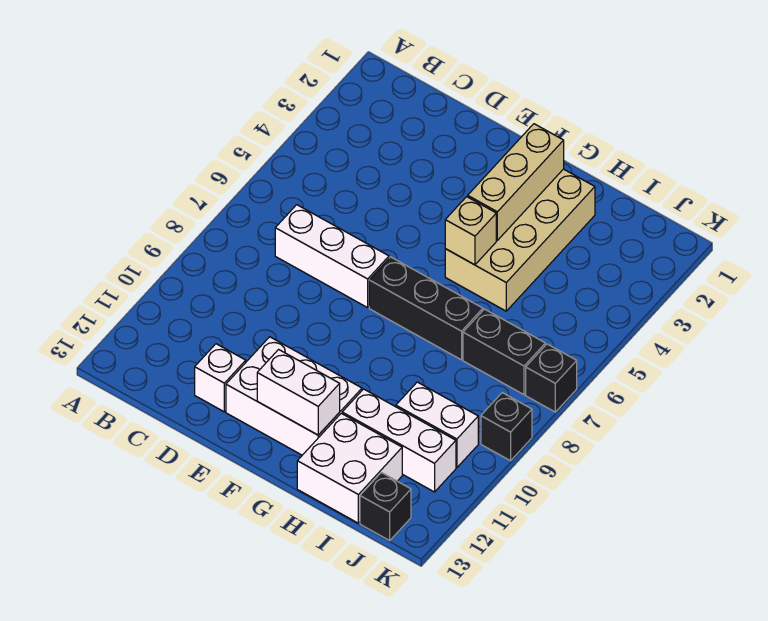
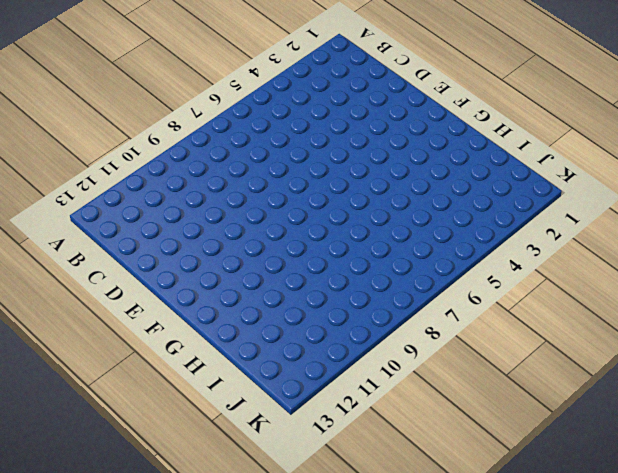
none -> white 1x3 brick [275,205,389,308]
none -> white 1x1 brick [195,344,246,412]
none -> white 2x3 brick [226,337,362,455]

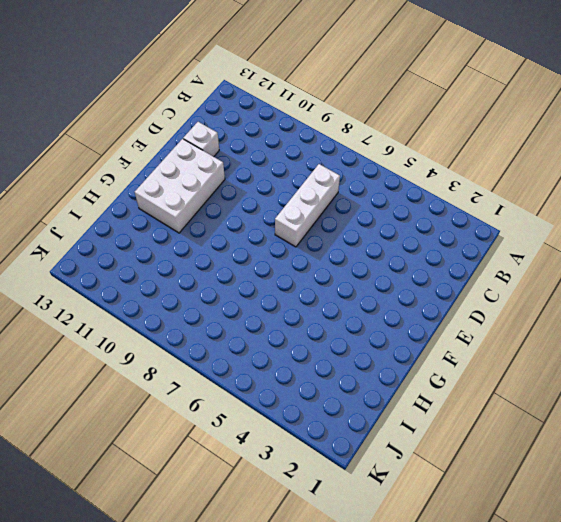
none -> black 1x3 brick [369,257,483,360]
none -> tan 2x4 brick [445,169,595,311]
none -> white 1x3 brick [342,389,456,492]

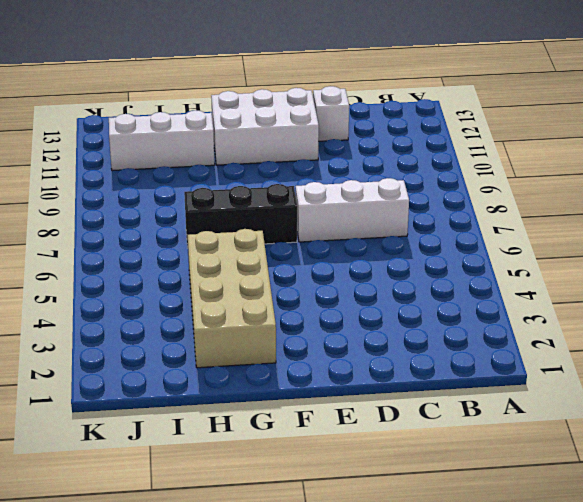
none -> white 2x2 brick [297,413,402,523]
none -> black 1x2 brick [463,309,545,395]
none -> white 1x2 brick [396,382,478,468]

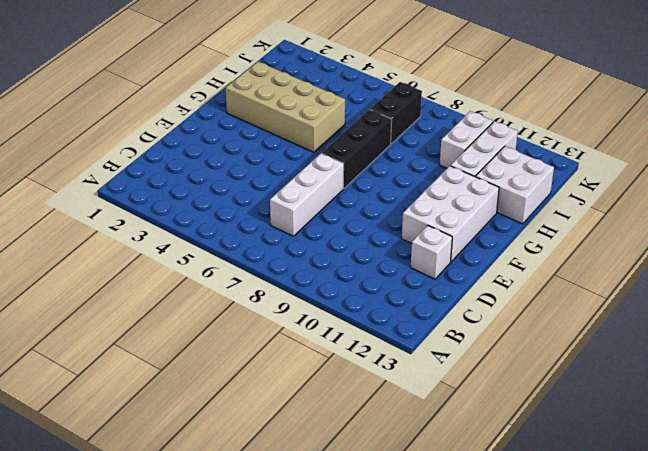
none -> black 1x1 brick [360,472,411,541]
none -> black 1x1 brick [526,344,577,412]
none -> black 1x1 brick [481,393,532,461]

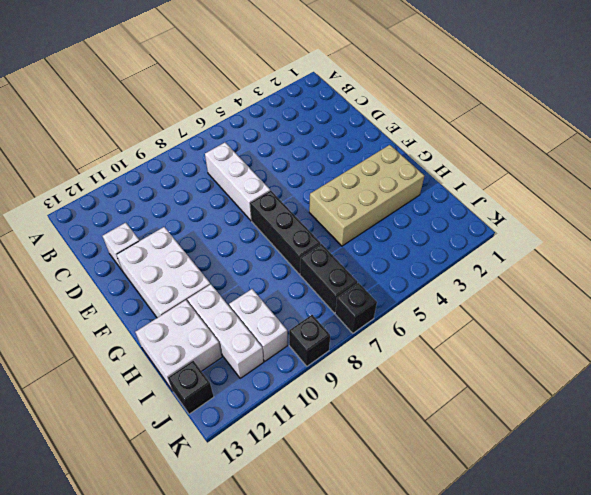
none -> white 1x2 brick [257,350,340,435]
none -> tan 1x3 brick [468,124,564,240]
none -> tan 1x1 brick [445,197,496,265]

